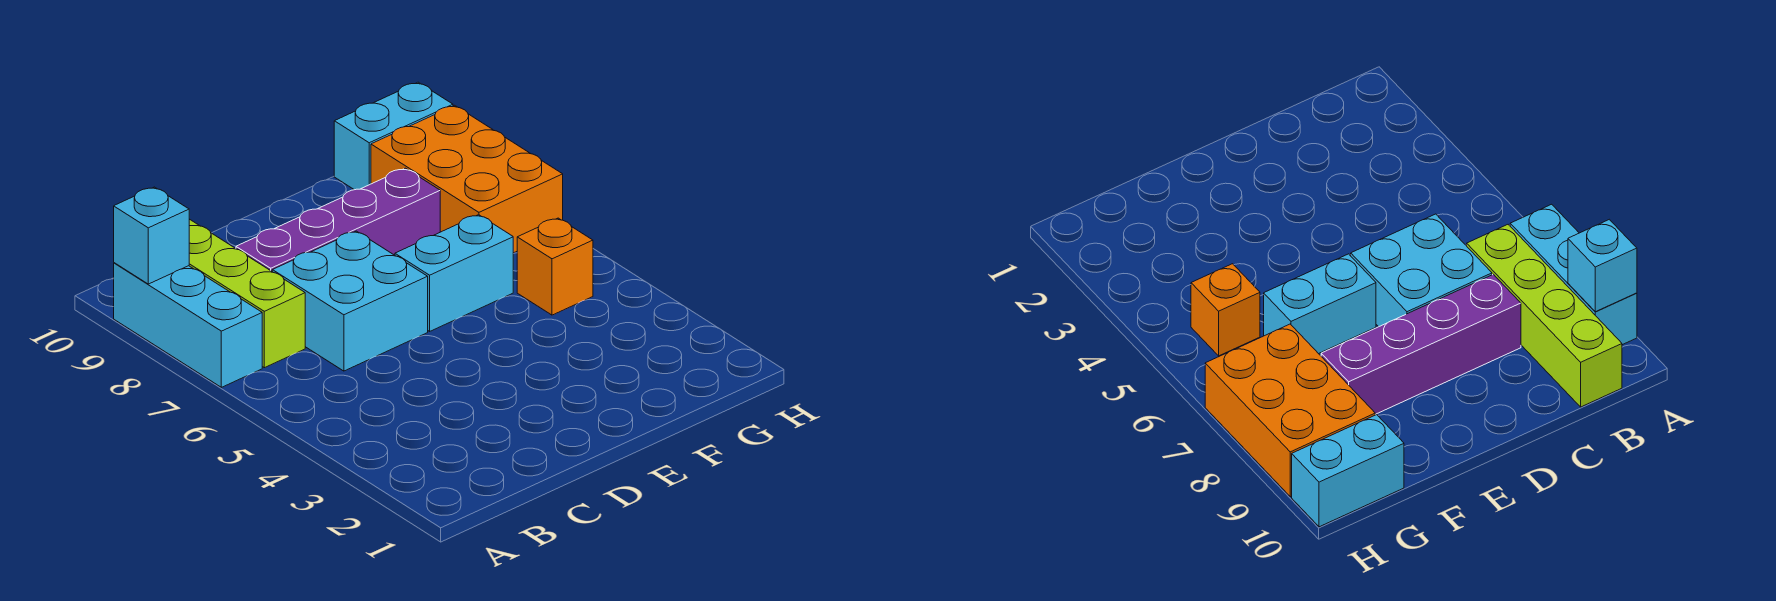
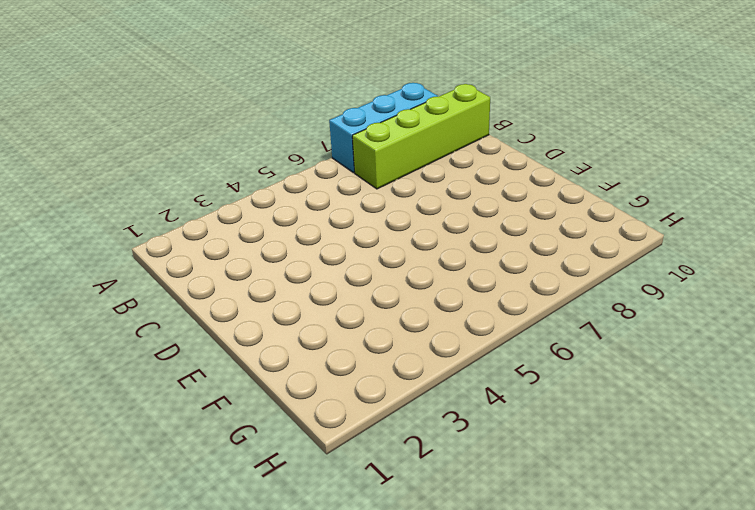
none -> cyan 2x2 brick [272,231,428,371]
none -> purple 1x4 brick [236,168,440,271]

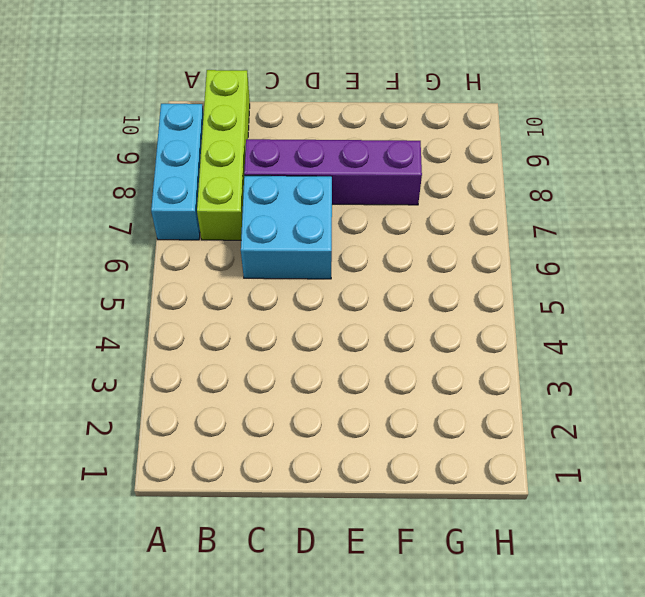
none -> cyan 1x2 brick [395,215,513,331]
none -> orange 1x1 brick [517,218,593,315]

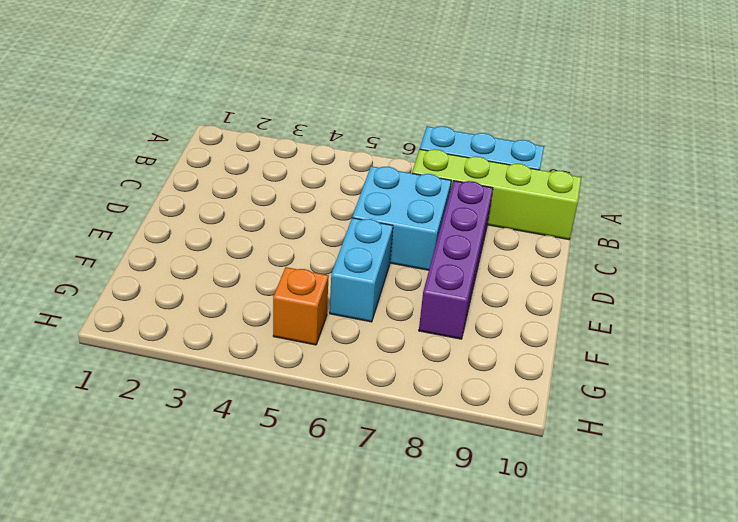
none -> orange 2x3 brick [371,105,563,253]
none -> cyan 1x2 brick [334,82,453,190]

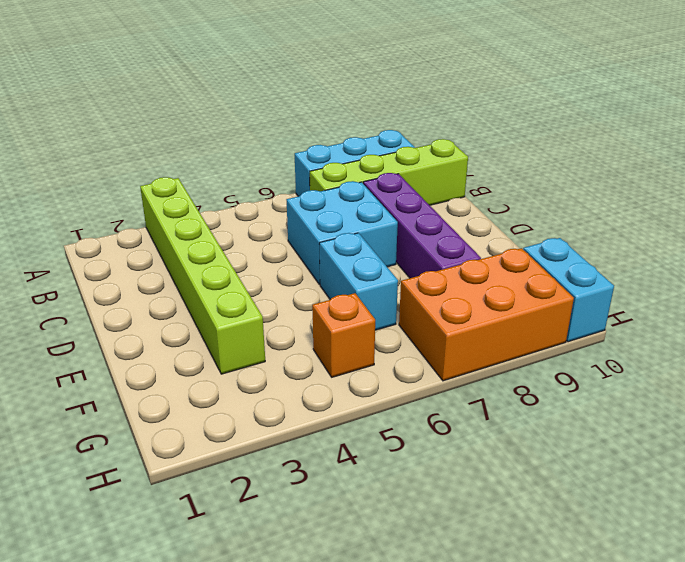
lime 1x6 brick [140,177,265,374] -> none
none -> cyan 1x1 brick [114,187,189,284]

